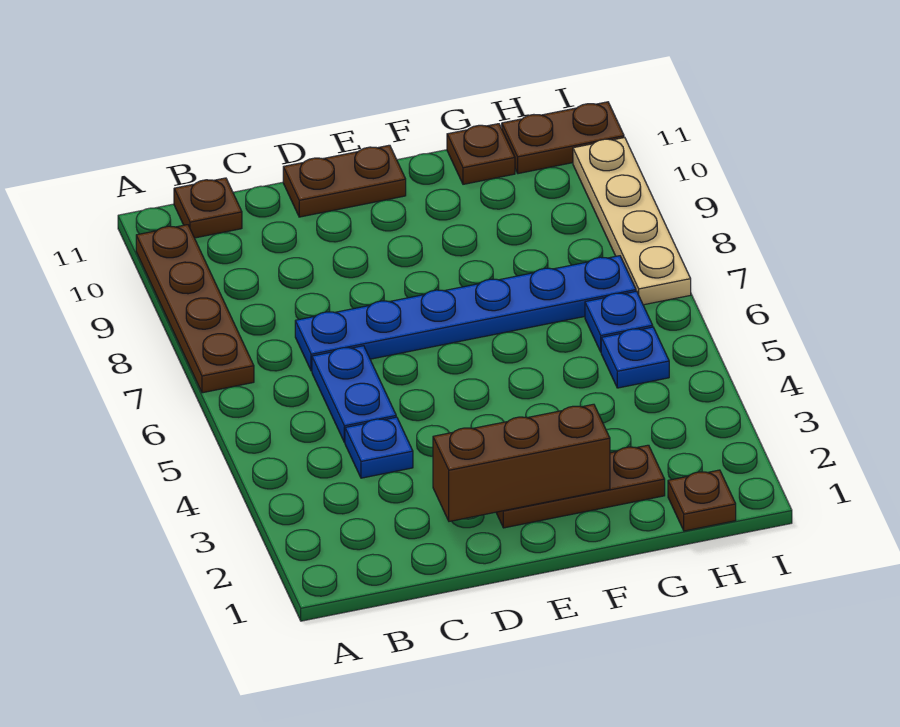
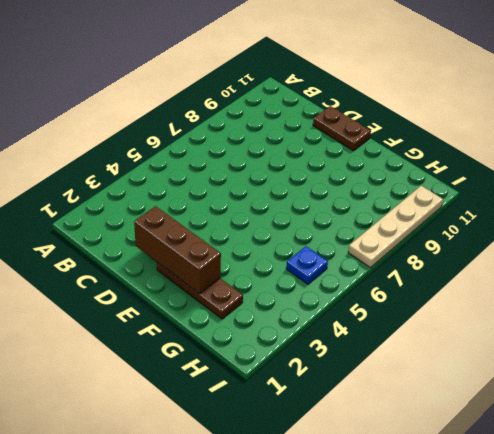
none -> brown 1x4 plate [136,225,254,393]
none -> brown 1x1 plate [174,178,242,238]
none -> blue 1x1 plate [345,417,413,478]

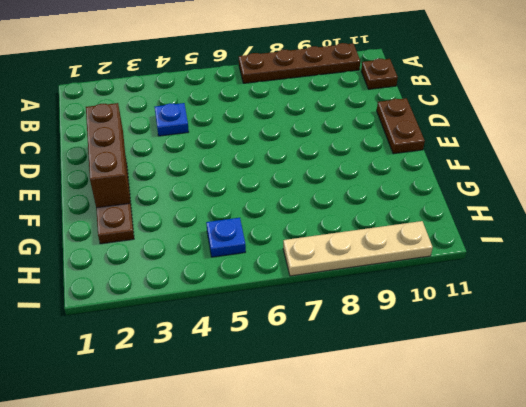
none -> blue 1x2 plate [312,346,396,442]
none -> blue 1x6 plate [295,256,636,371]
none -> brown 1x1 plate [447,124,515,184]

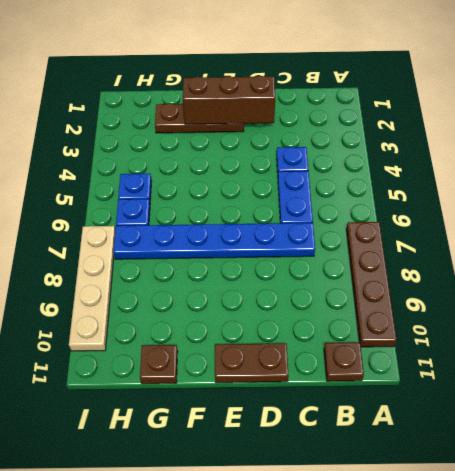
none -> brown 1x1 plate [668,470,736,531]
none -> brown 1x2 plate [502,102,624,174]

